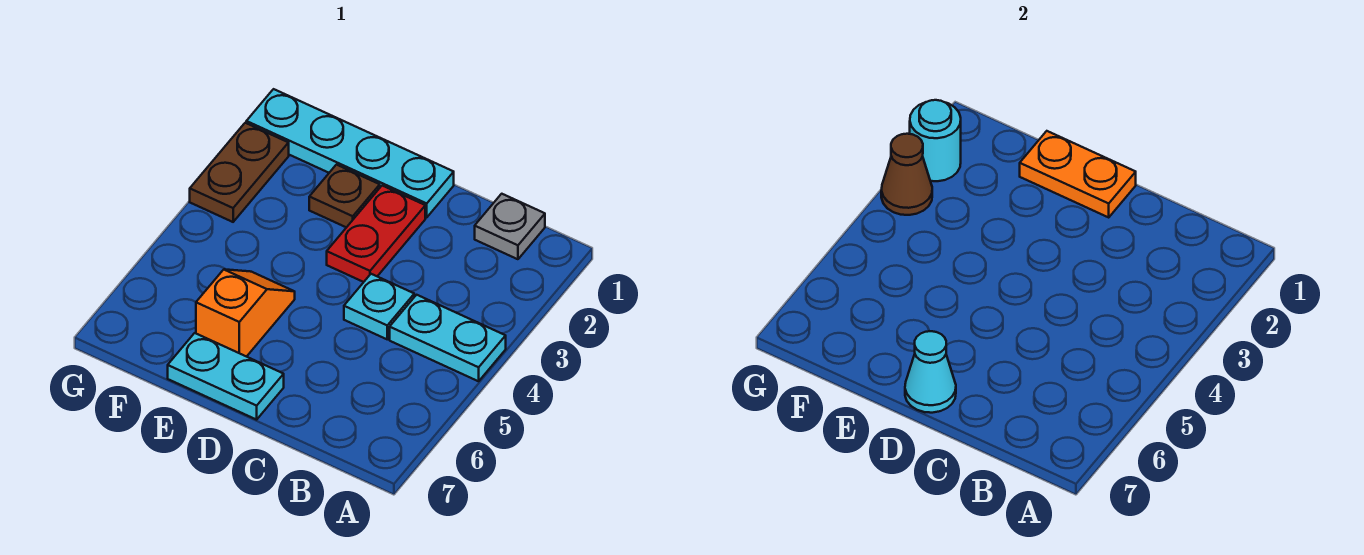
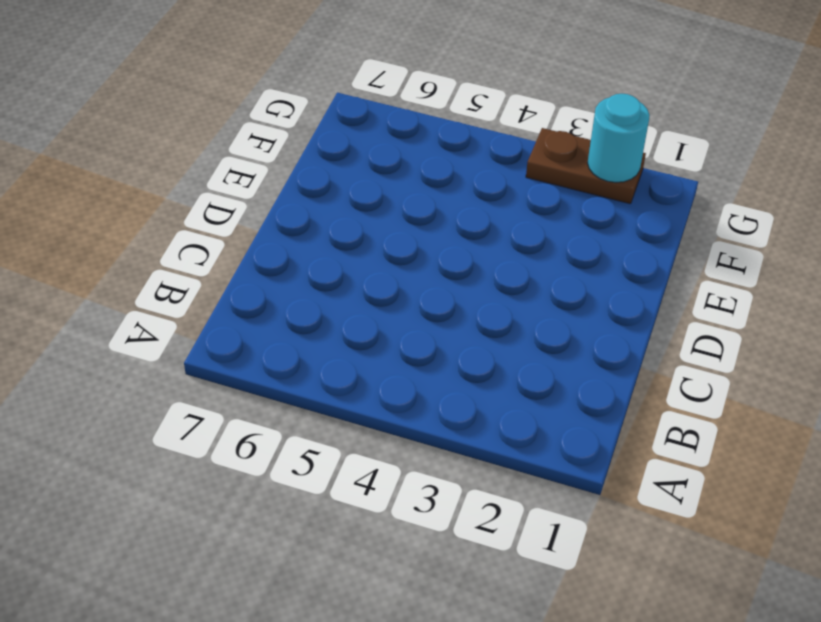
none -> cyan 1x2 plate [390,295,506,381]
none -> grey 1x1 plate [475,194,545,259]
none -> cyan 1x1 plate [344,274,414,339]

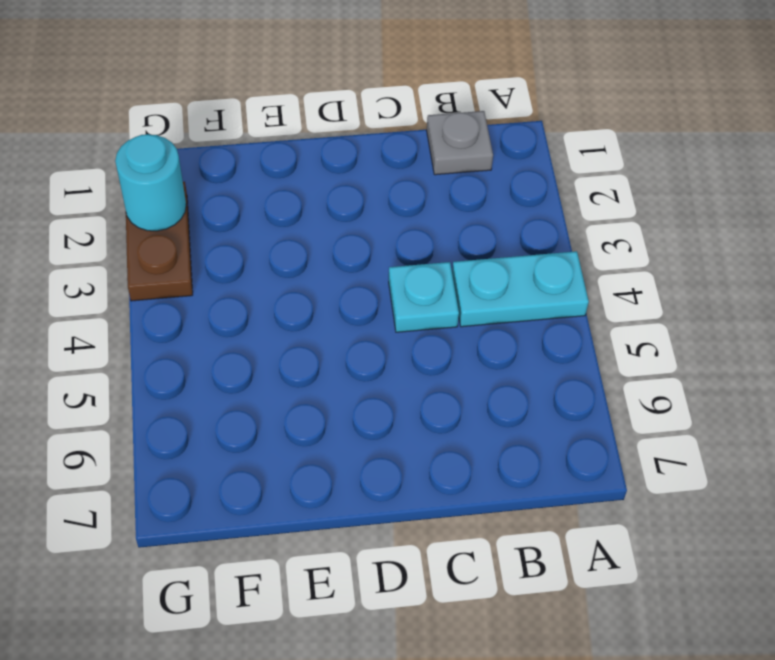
none -> cyan 1x4 plate [246,89,454,217]
none -> red 1x2 plate [327,186,425,282]
none -> cyan 1x2 plate [168,333,284,420]

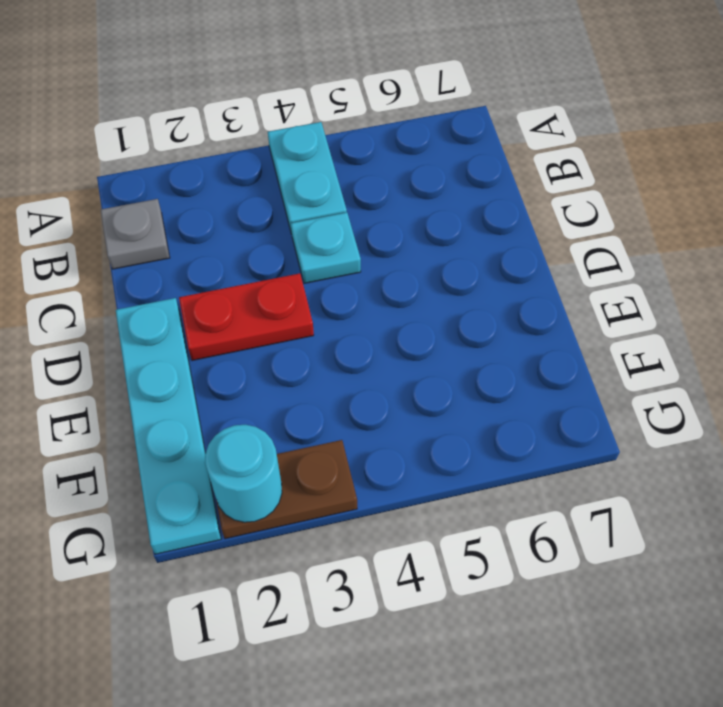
none -> cyan 1x2 plate [168,333,284,420]
none -> brown 1x1 plate [309,165,380,227]
none -> orange 1x2 slope [196,269,295,357]

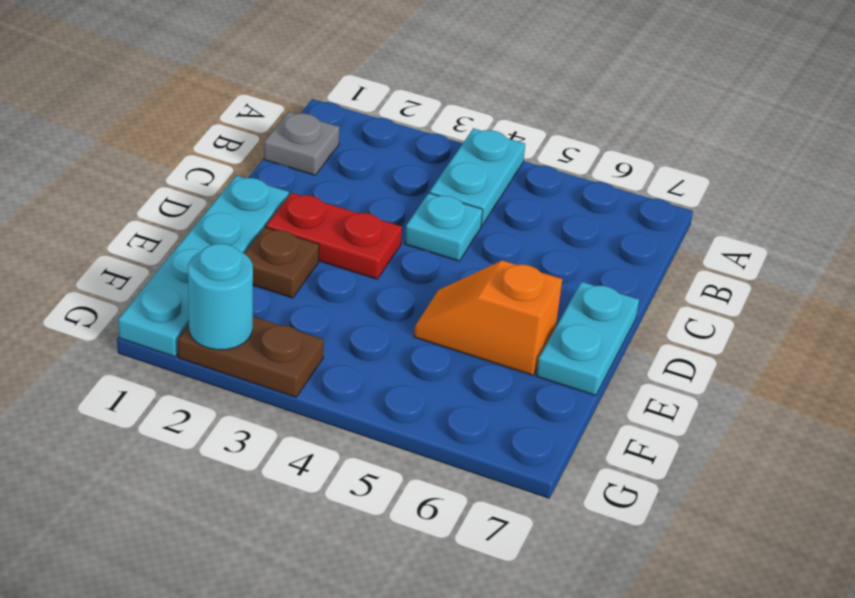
none -> orange 1x2 plate [1020,131,1136,217]
none -> cyan 1x1 cone [905,331,956,413]
none -> brown 1x1 cone [881,134,932,215]

